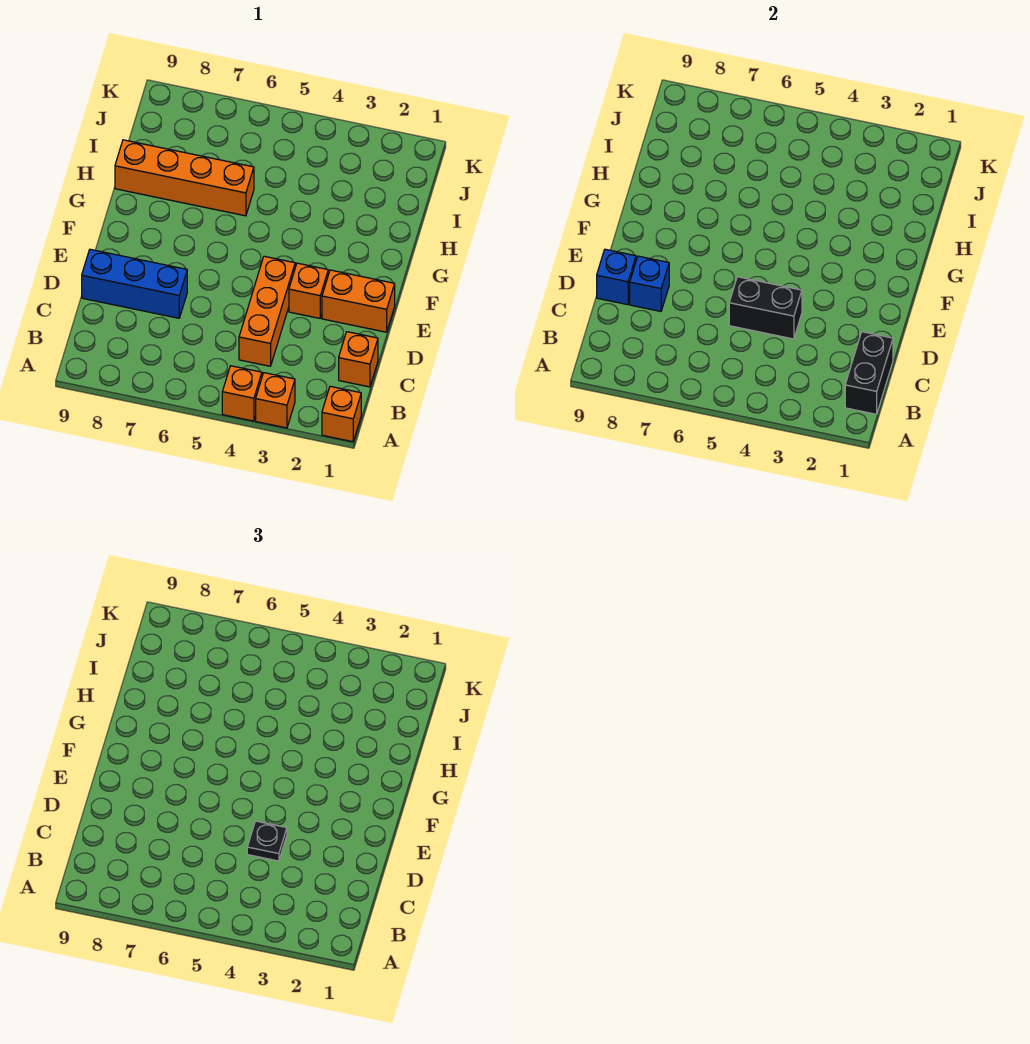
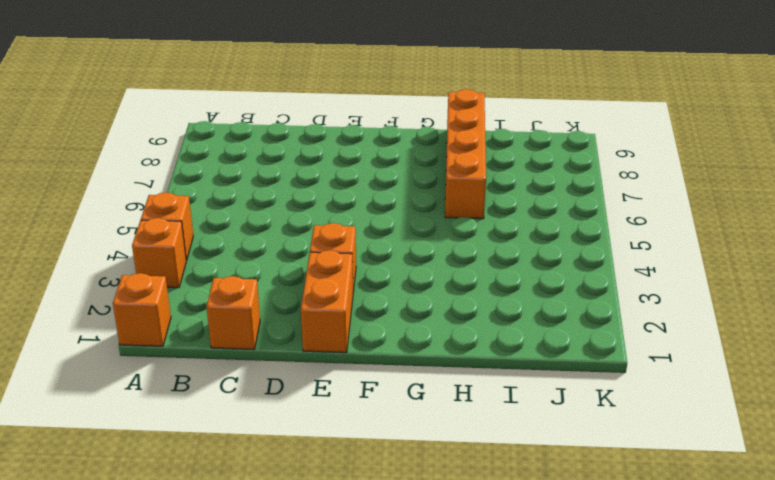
none -> orange 1x3 brick [239,256,295,366]
none -> blue 1x3 brick [82,249,187,318]
none -> black 1x2 brick [845,332,893,414]

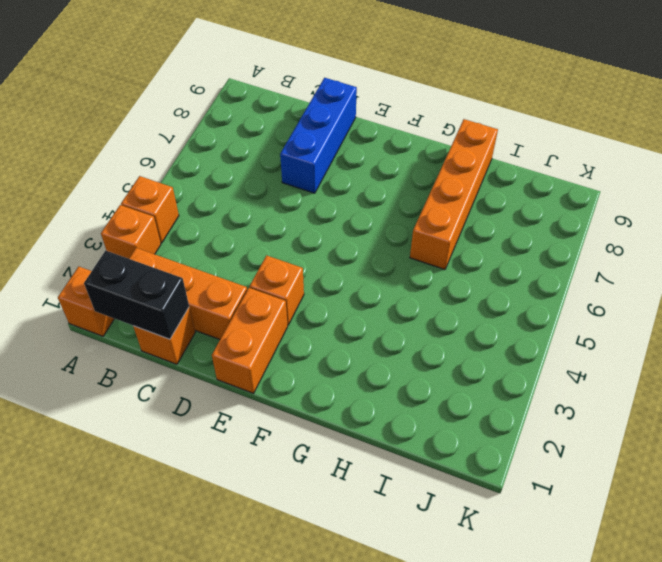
orange 1x3 brick [129,248,247,339] -> orange 1x3 brick moved to [239,256,295,366]
none -> black 1x2 brick [729,277,802,339]
none -> blue 1x1 brick [630,256,669,311]
none -> blue 1x1 brick [597,249,636,305]

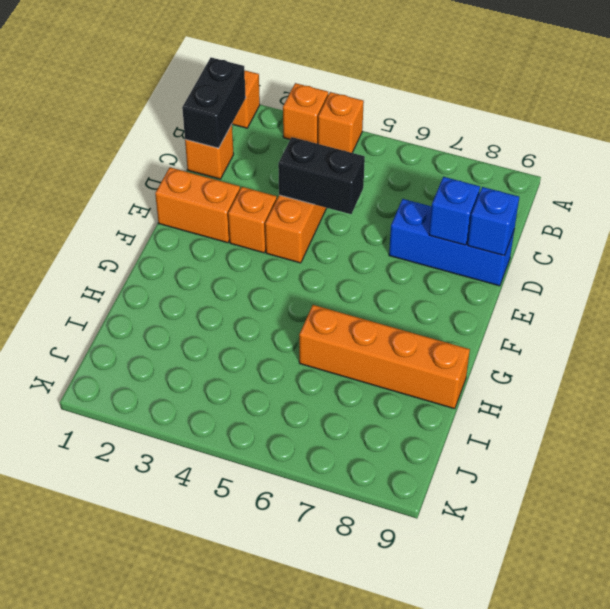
none -> black 1x1 plate [247,821,287,861]

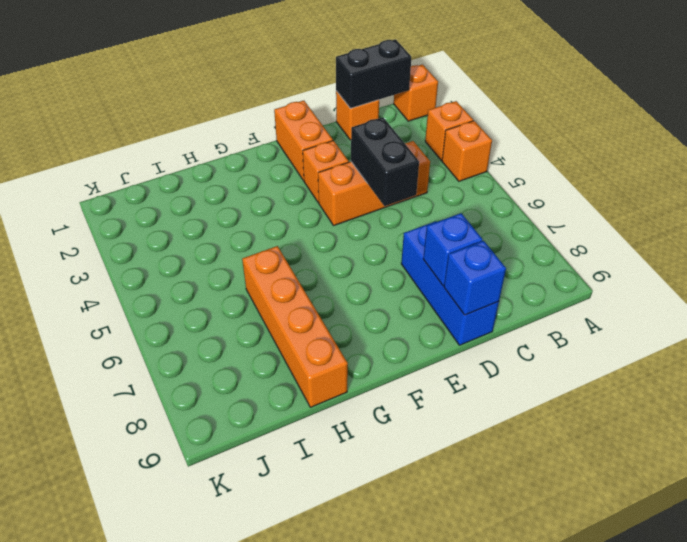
none -> black 1x1 plate [247,821,287,861]

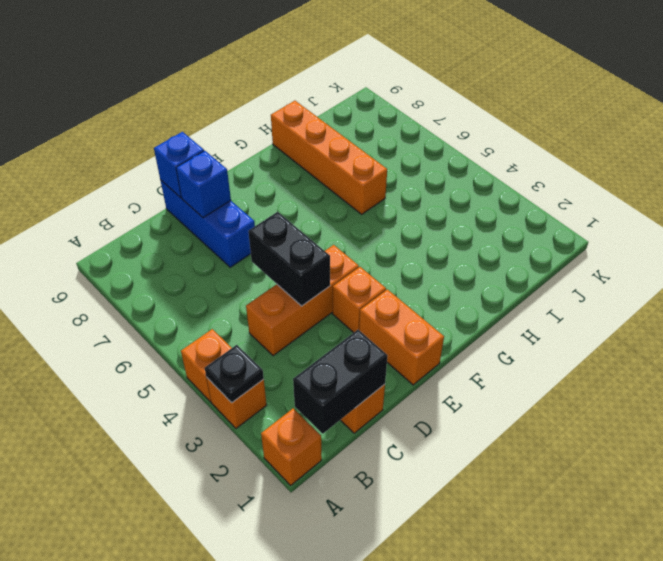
black 1x1 plate [205,345,264,403] -> black 1x1 plate moved to [247,821,287,861]

